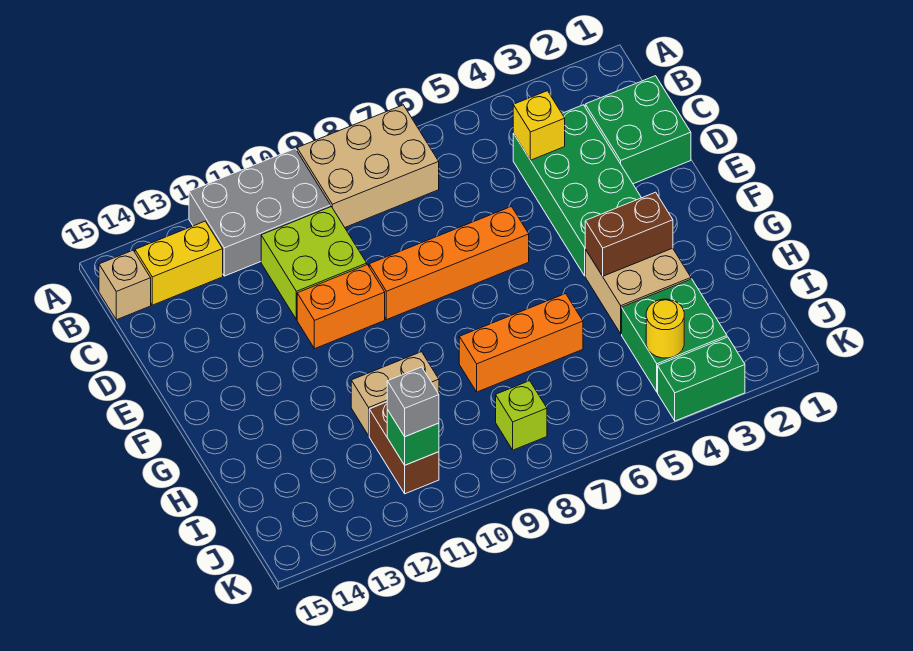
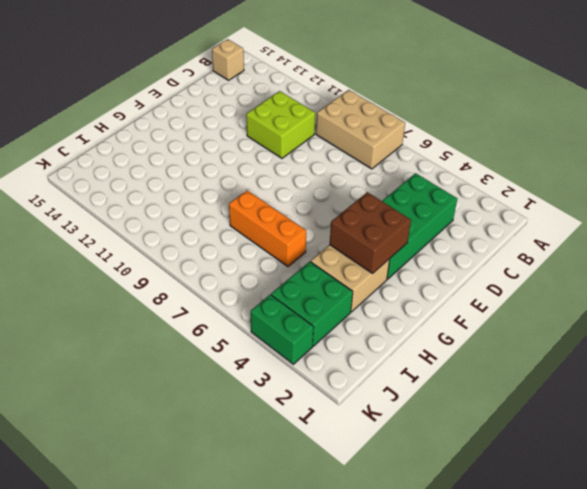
brown 2x2 brick [330,192,411,274] -> brown 1x2 brick [585,192,673,276]
none -> grey 2x3 brick [189,149,331,276]
none -> yellow 1x2 brick [135,221,223,305]
none -> green 2x2 brick [585,76,691,184]

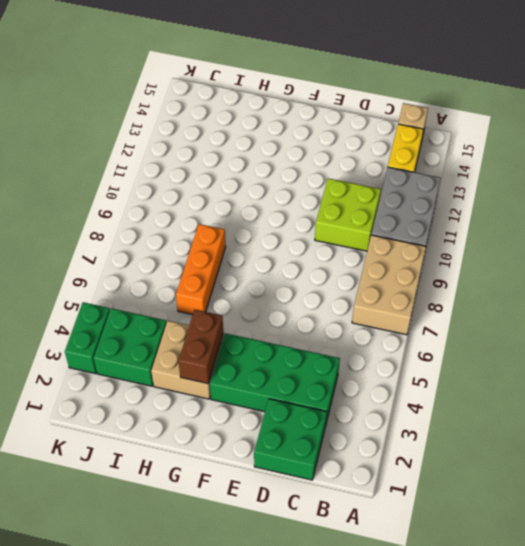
none -> orange 1x4 brick [369,207,529,320]
none -> orange 1x2 brick [297,265,385,349]
none -> tan 1x2 brick [351,352,439,436]

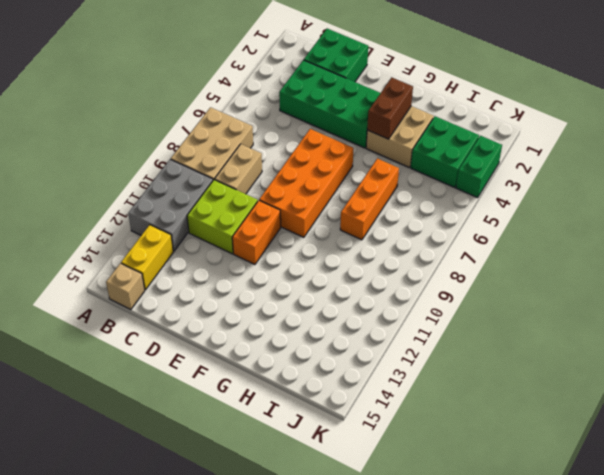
tan 1x2 brick [215,144,262,194] -> tan 1x2 brick moved to [351,352,439,436]
orange 2x4 brick [259,129,354,237] -> orange 1x4 brick [369,207,529,320]
none -> brown 1x2 brick [369,402,439,494]
none -> lime 1x1 brick [496,381,547,450]
none -> yellow 1x1 brick [513,91,565,160]

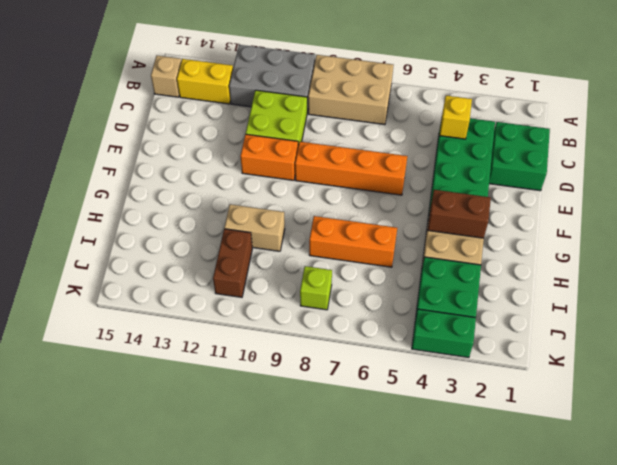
none -> yellow 1x1 round brick [646,299,684,358]
none -> green 1x1 brick [387,410,439,465]
none -> grey 1x1 brick [387,367,439,437]

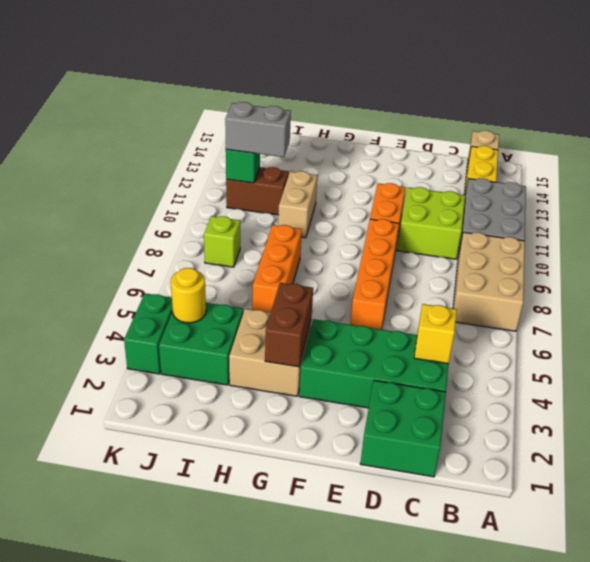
grey 1x2 brick [225,102,291,157] -> grey 1x1 brick [387,367,439,437]

